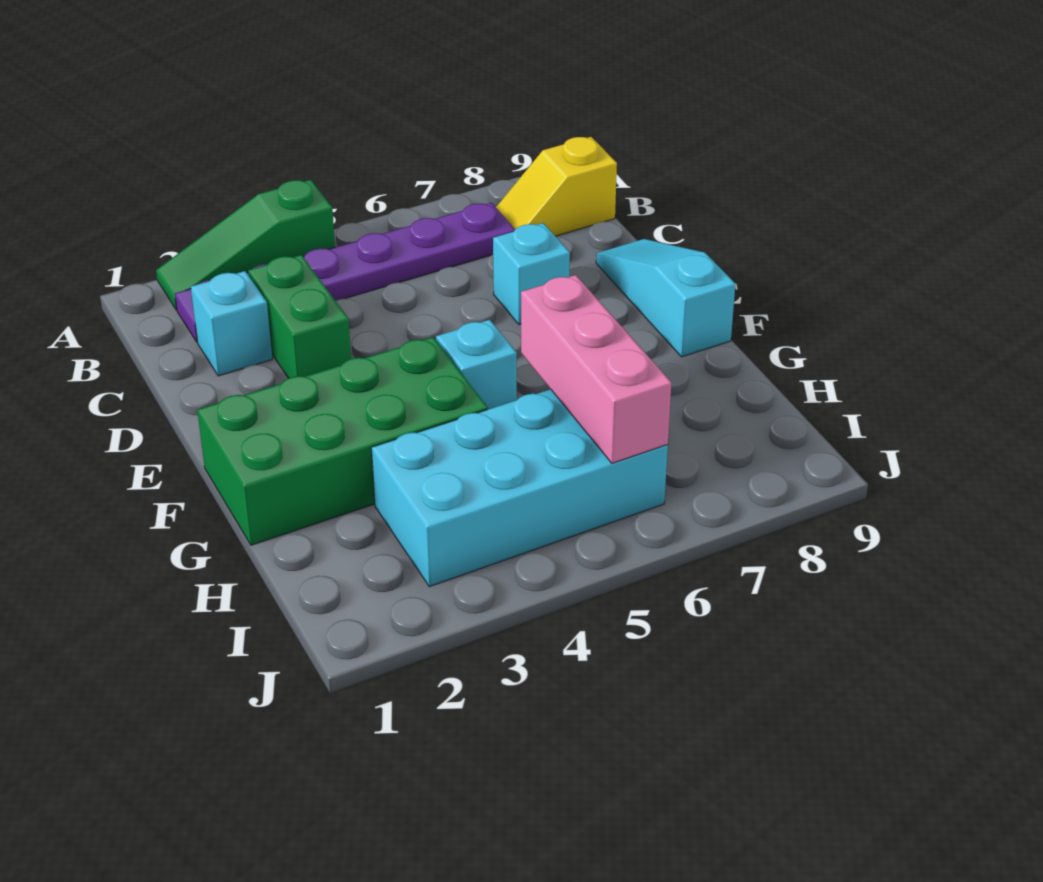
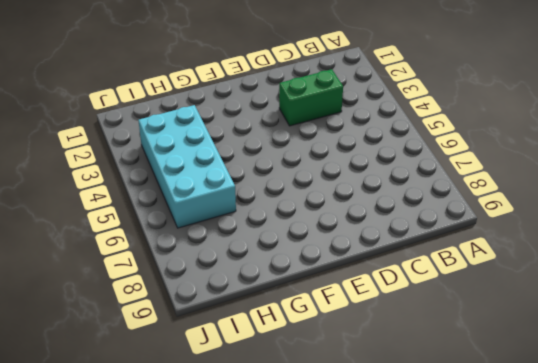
none -> green 1x3 slope [156,180,335,310]
none -> purple 1x6 plate [175,203,515,342]

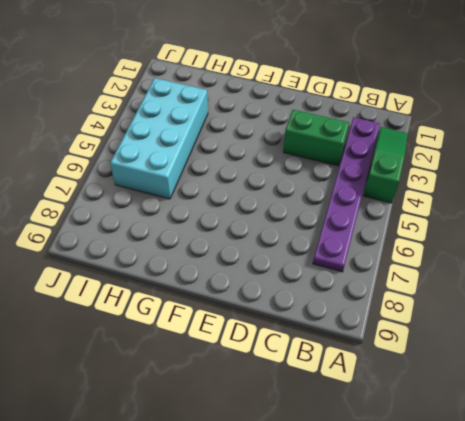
none -> yellow 1x2 slope [496,137,617,236]
none -> cyan 1x1 brick [191,271,272,376]

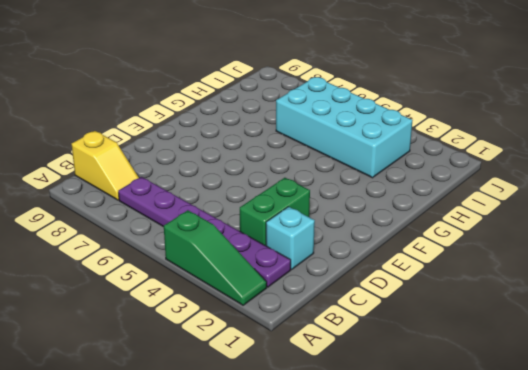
none -> cyan 1x1 brick [493,223,570,325]
none -> cyan 1x3 slope [596,239,735,357]

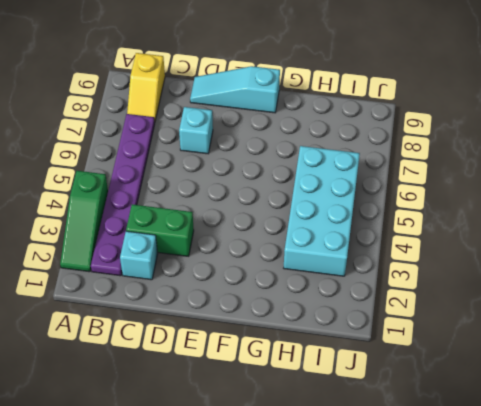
none -> green 2x4 brick [197,337,488,545]
none -> cyan 1x1 brick [436,320,517,409]

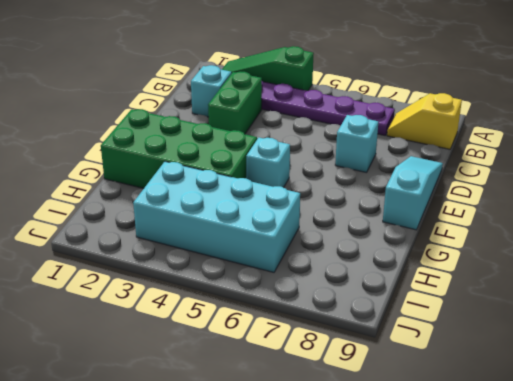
none -> pink 1x3 brick [521,275,671,463]

